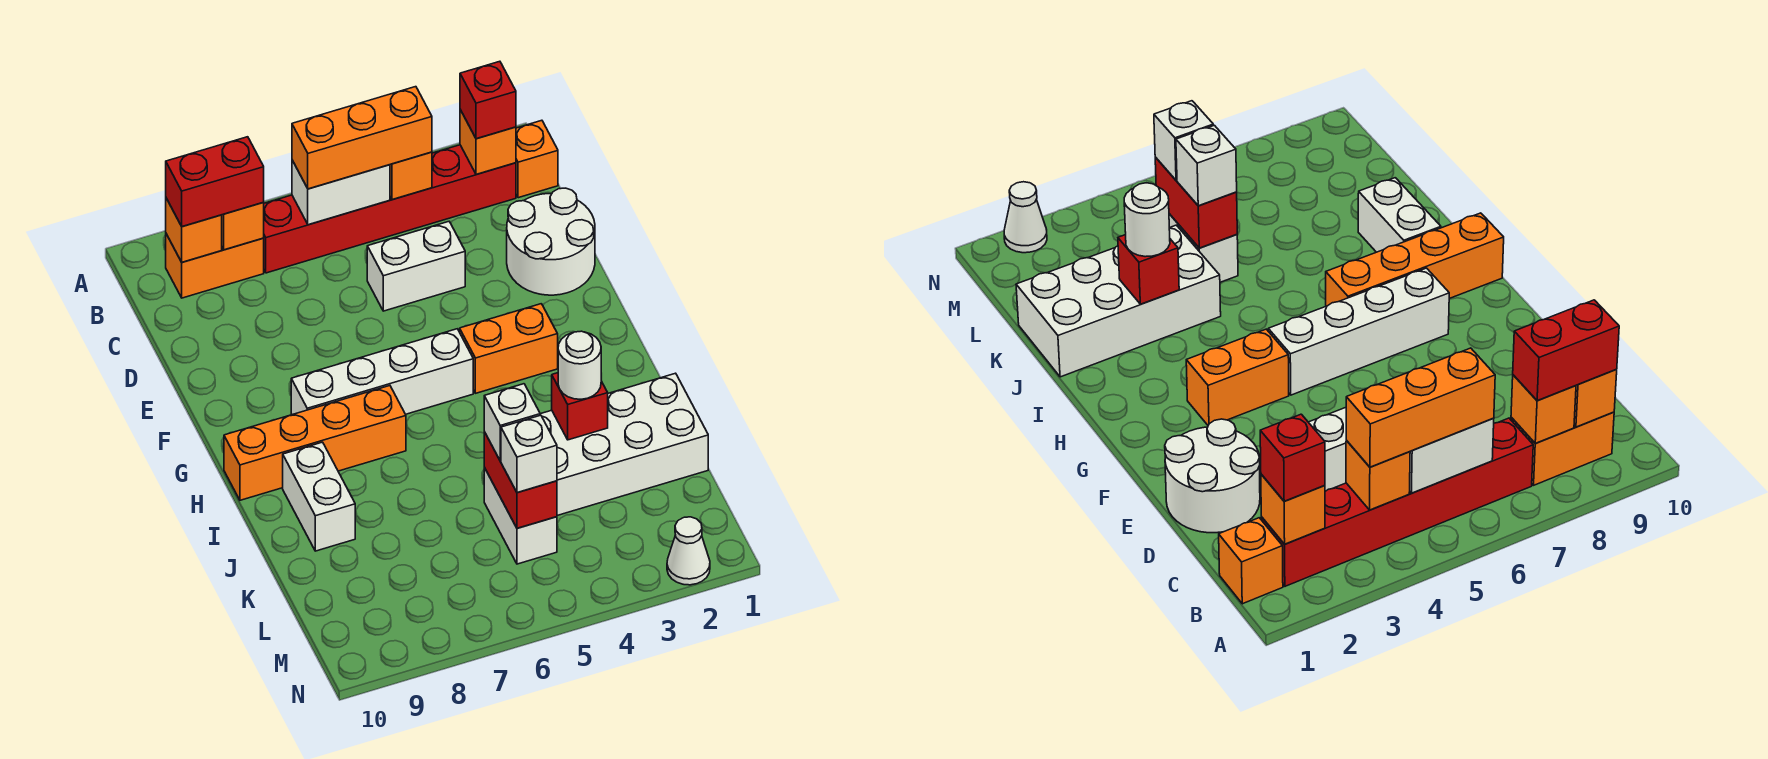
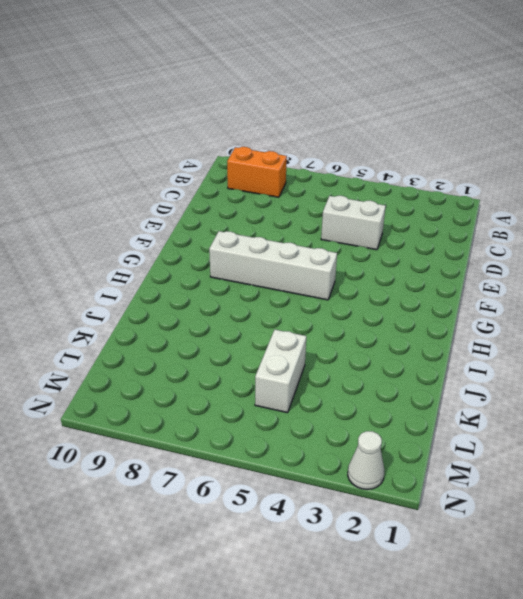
none -> orange 1x1 brick [516,120,558,198]
none -> red 1x6 brick [264,145,516,273]
none -> white 2x2 round brick [507,188,595,295]

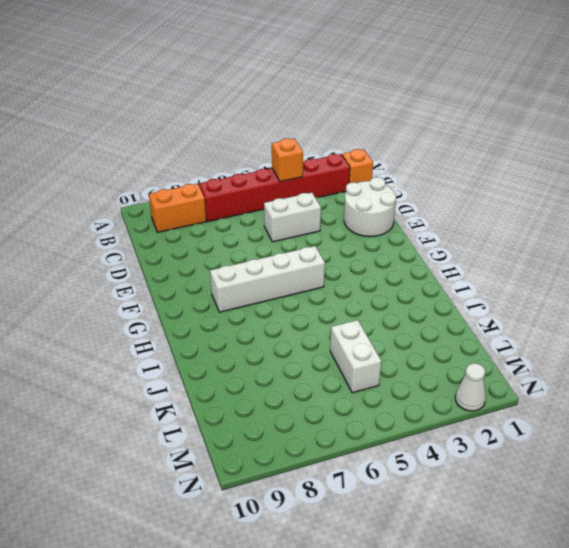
none -> orange 1x2 brick [460,304,558,393]
none -> orange 1x4 brick [224,386,406,500]
none -> white 1x2 brick [283,442,355,551]

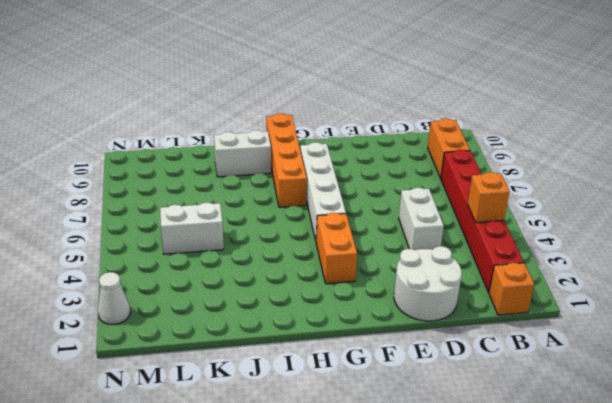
none -> white 2x4 brick [540,373,708,516]
none -> orange 1x1 brick [460,110,516,175]
none -> white 1x2 brick [292,160,390,225]

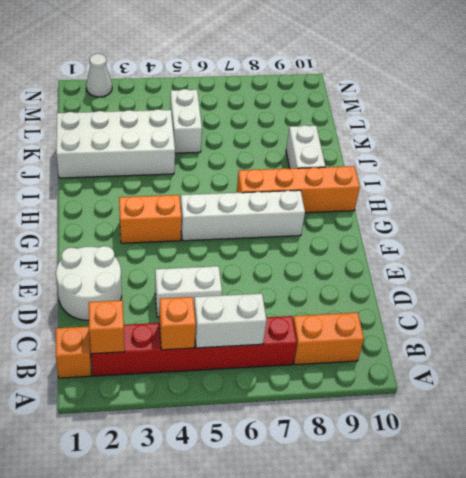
none -> orange 1x1 brick [222,203,264,250]
none -> orange 1x1 brick [166,198,222,262]
none -> red 1x1 brick [552,373,608,440]

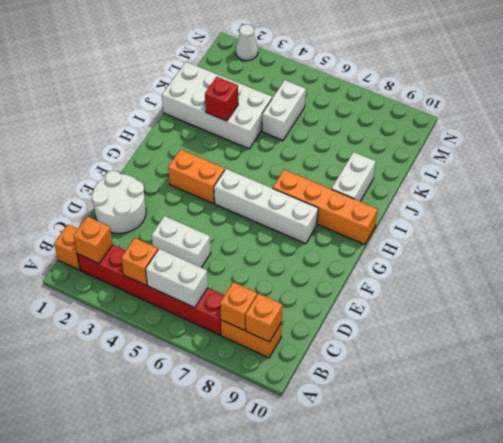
none -> red 1x2 brick [484,432,557,528]
none -> red 1x1 brick [460,61,516,139]
none -> orange 1x3 brick [292,87,432,189]

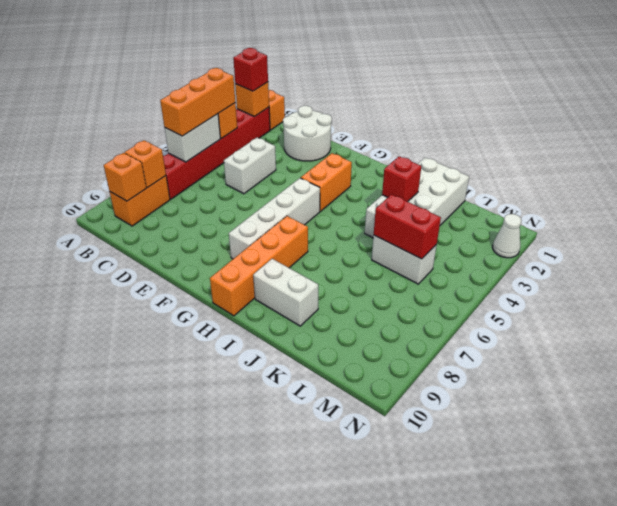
none -> red 1x2 brick [166,137,264,227]
none -> white 1x1 round brick [558,331,601,399]
none -> white 1x1 brick [484,384,540,461]

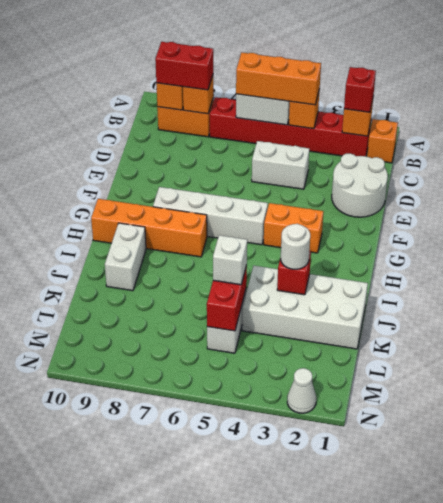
none -> white 1x1 brick [501,415,557,492]

